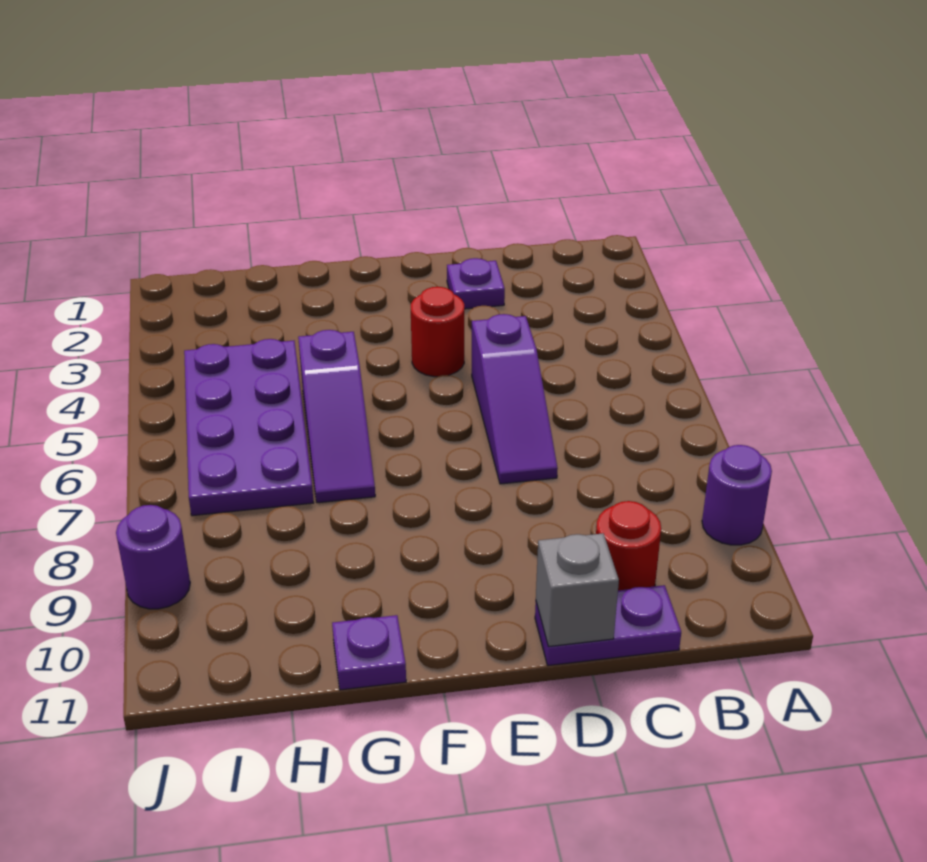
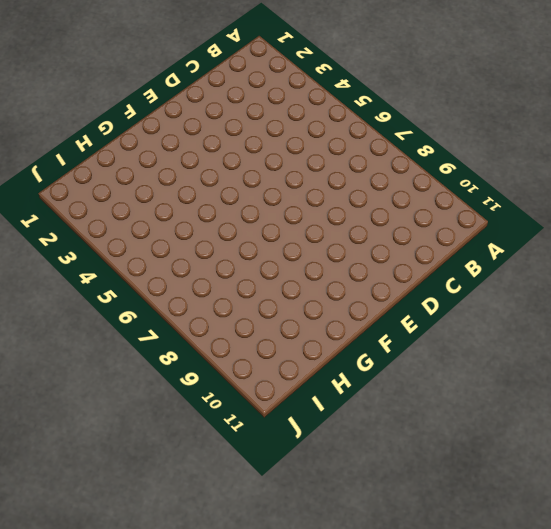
none -> purple 1x1 round brick [702,445,772,545]
none -> red 1x1 round brick [596,501,661,590]

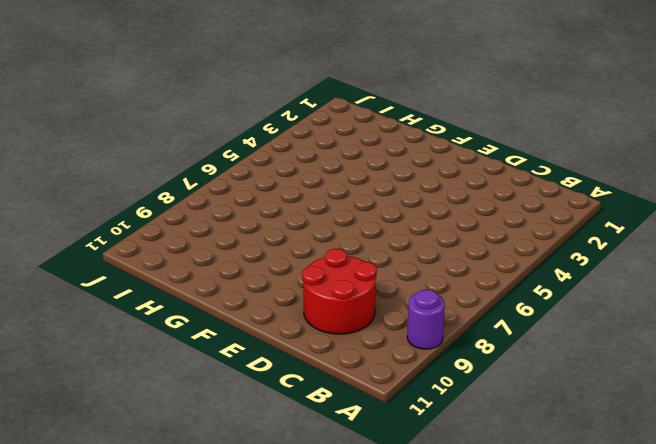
red 2x2 round brick [302,249,377,334] -> red 1x1 round brick [596,501,661,590]
none -> purple 1x2 plate [535,585,681,666]
none -> purple 1x1 plate [447,258,505,309]

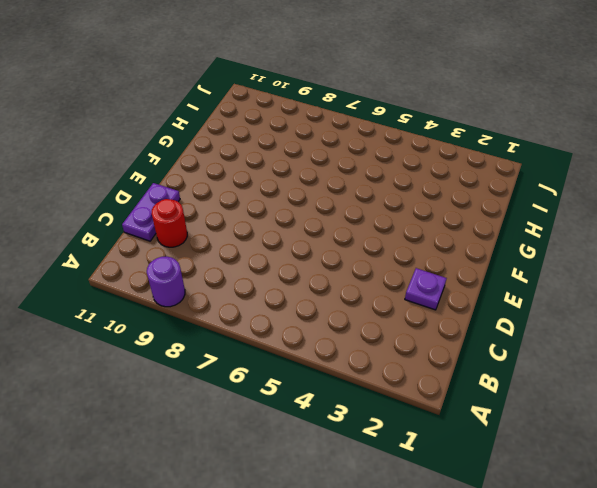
none -> purple 1x3 slope [472,314,558,484]
none -> red 1x1 round brick [411,287,464,377]

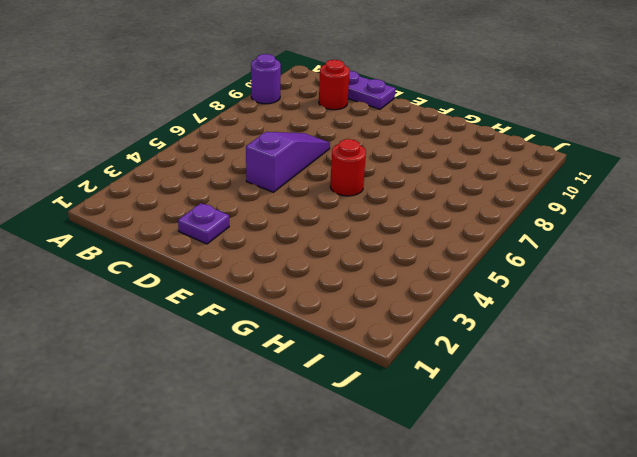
red 1x1 round brick [330,139,366,196] -> red 1x1 round brick moved to [411,287,464,377]
none -> purple 1x3 slope [298,330,375,503]
none -> purple 1x1 plate [332,615,406,690]

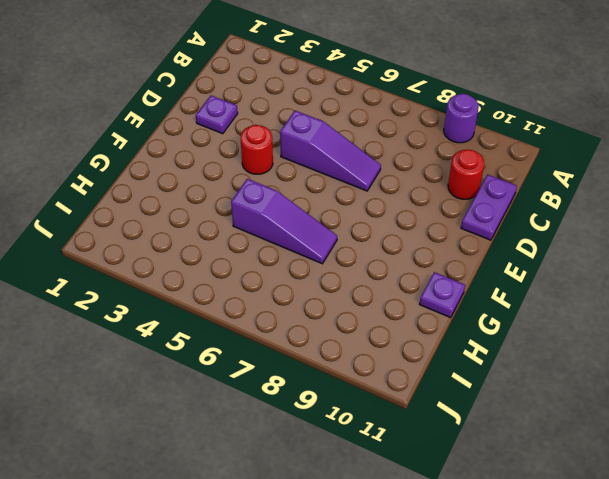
none -> purple 2x4 plate [184,339,314,516]
none -> purple 1x1 round brick [116,505,190,609]

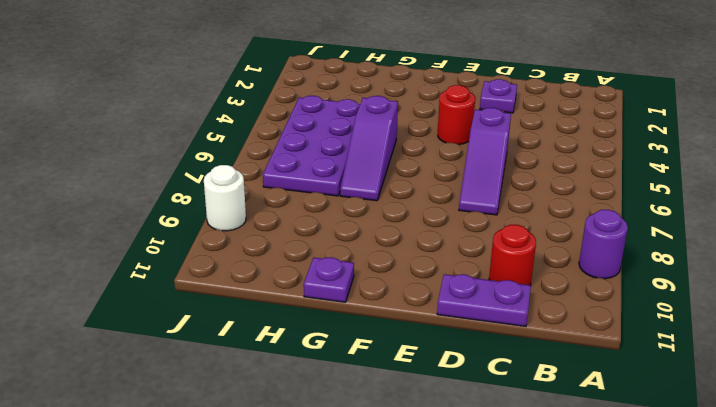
white 1x1 round brick [204,165,246,231] -> purple 1x1 round brick [116,505,190,609]
none -> grey 1x1 brick [536,533,619,647]

